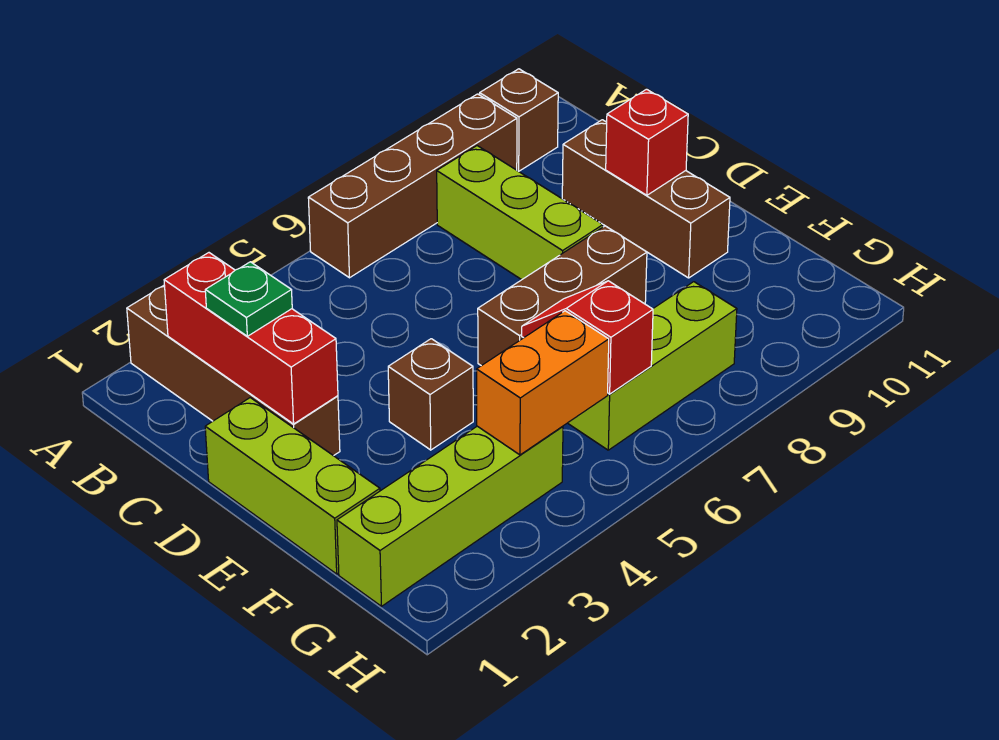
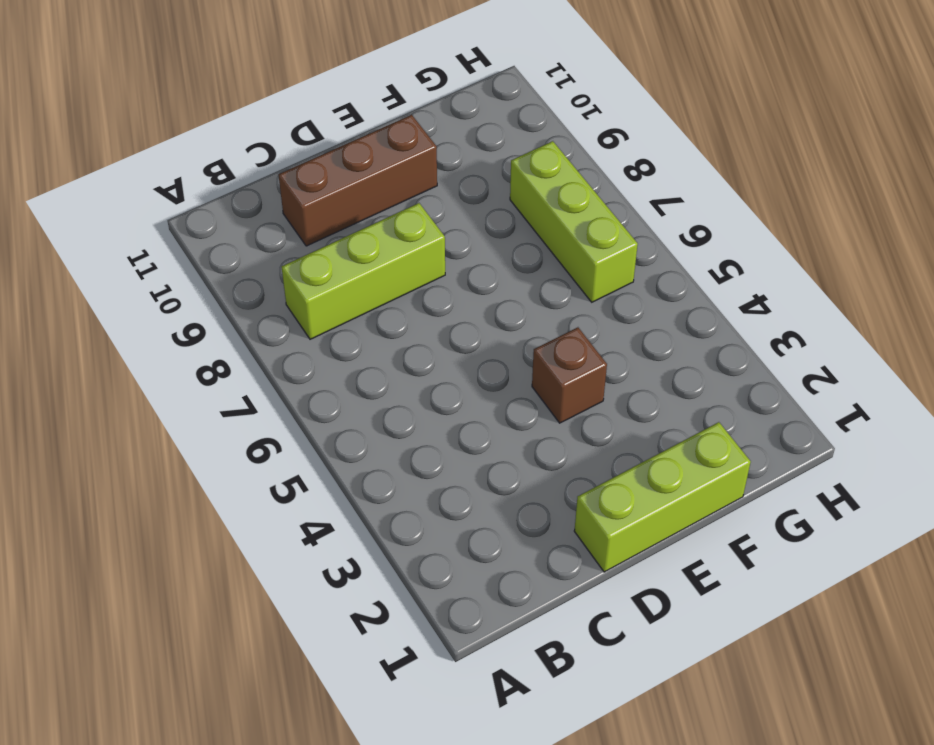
none -> brown 1x4 brick [127,285,340,456]
none -> brown 1x4 brick [308,94,517,278]
none -> brown 1x1 brick [480,69,558,171]

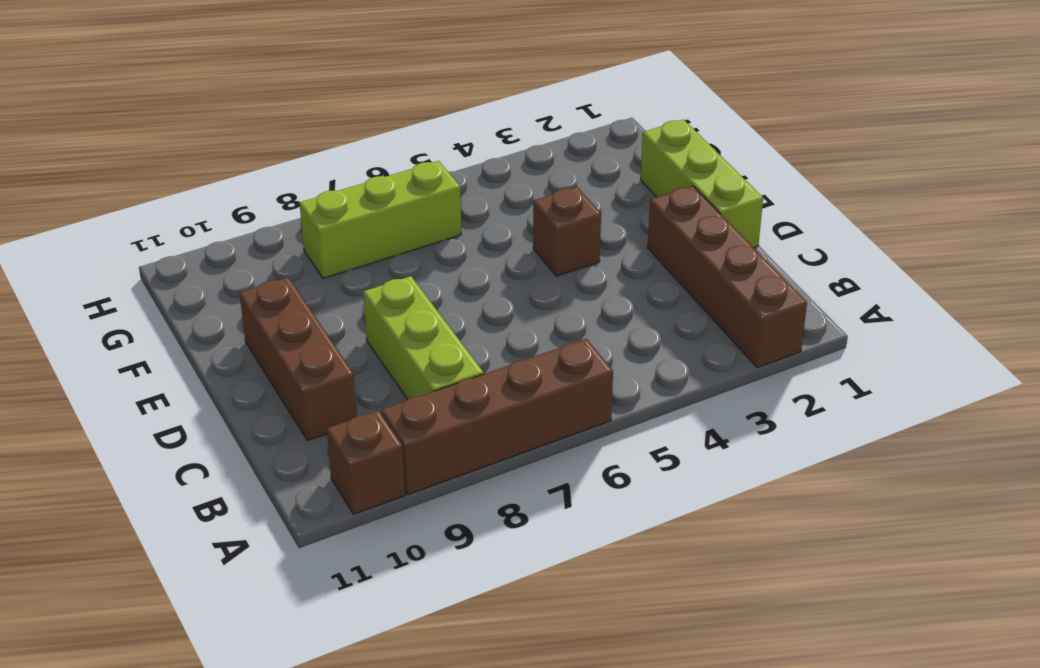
none -> brown 1x3 brick [478,226,647,366]
none -> lime 1x4 brick [337,426,563,606]
none -> red 1x3 brick [164,253,338,424]

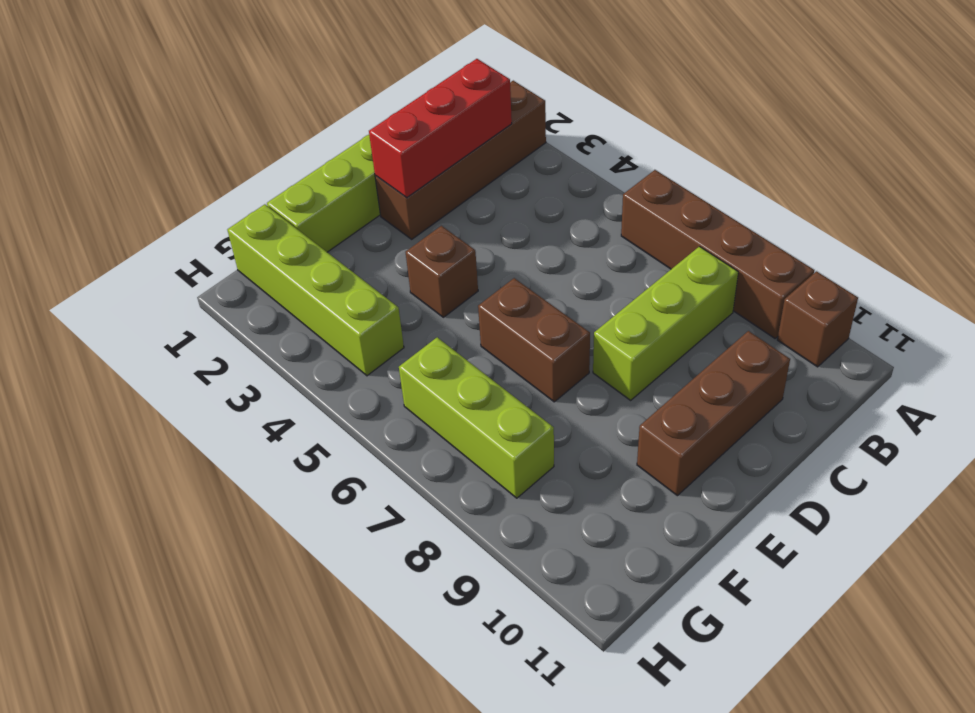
brown 1x2 brick [478,278,590,402] -> brown 1x3 brick [478,226,647,366]
none -> red 1x1 brick [606,89,688,195]
none -> red 1x2 slope [522,281,653,394]
none -> orange 1x2 brick [477,311,609,455]

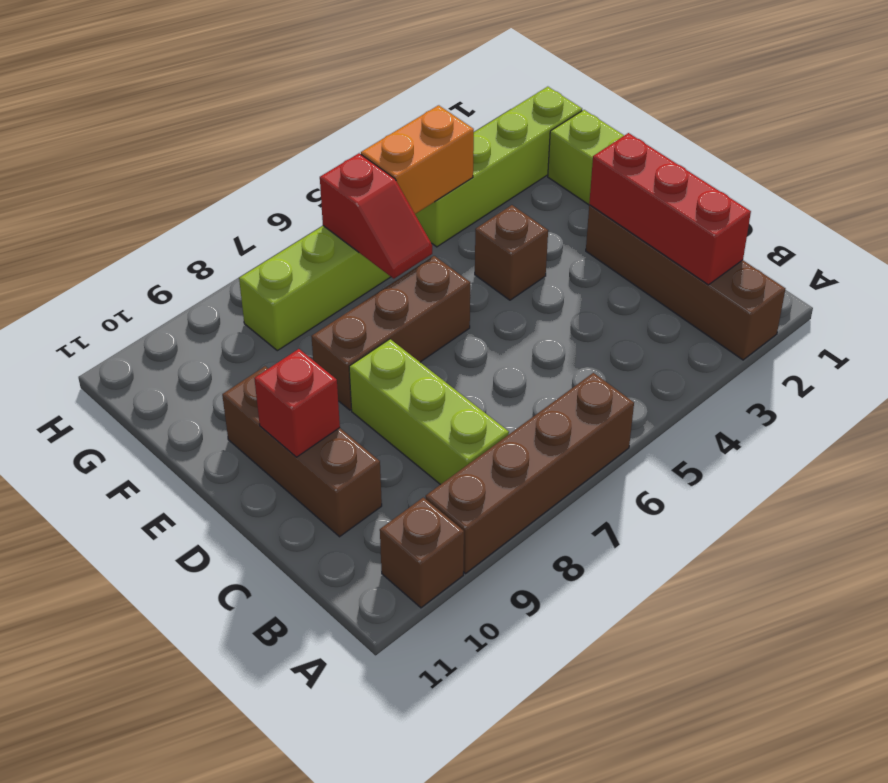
none -> green 1x1 plate [205,262,292,336]

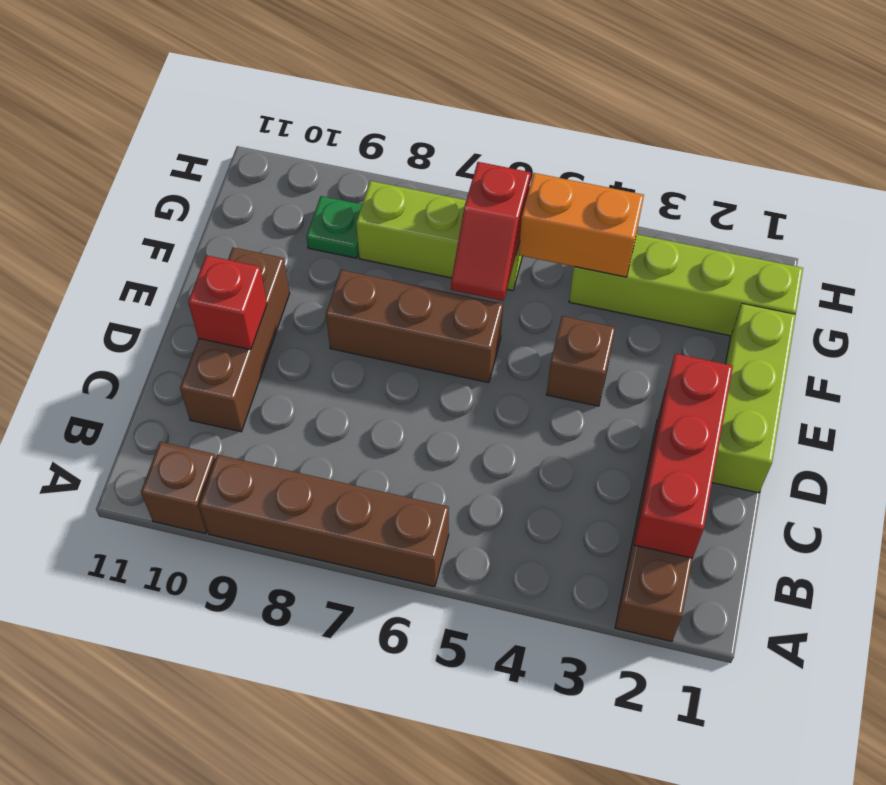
green 1x1 plate [306,196,362,258] -> green 1x1 plate moved to [205,262,292,336]
none -> lime 1x3 brick [437,146,603,280]

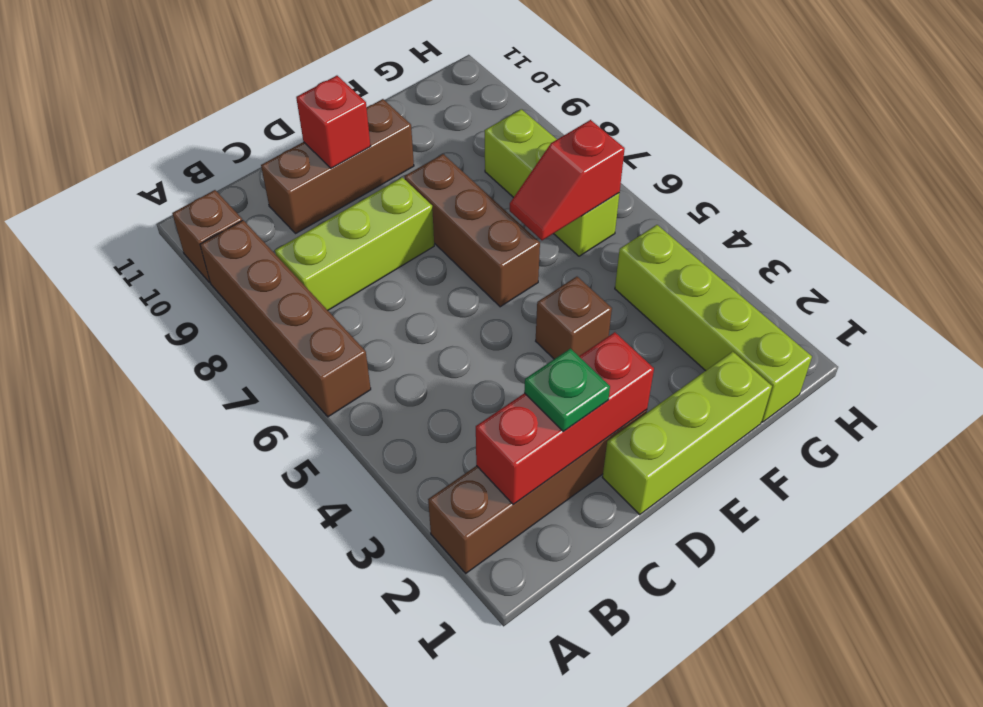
none -> orange 1x2 brick [477,311,609,455]

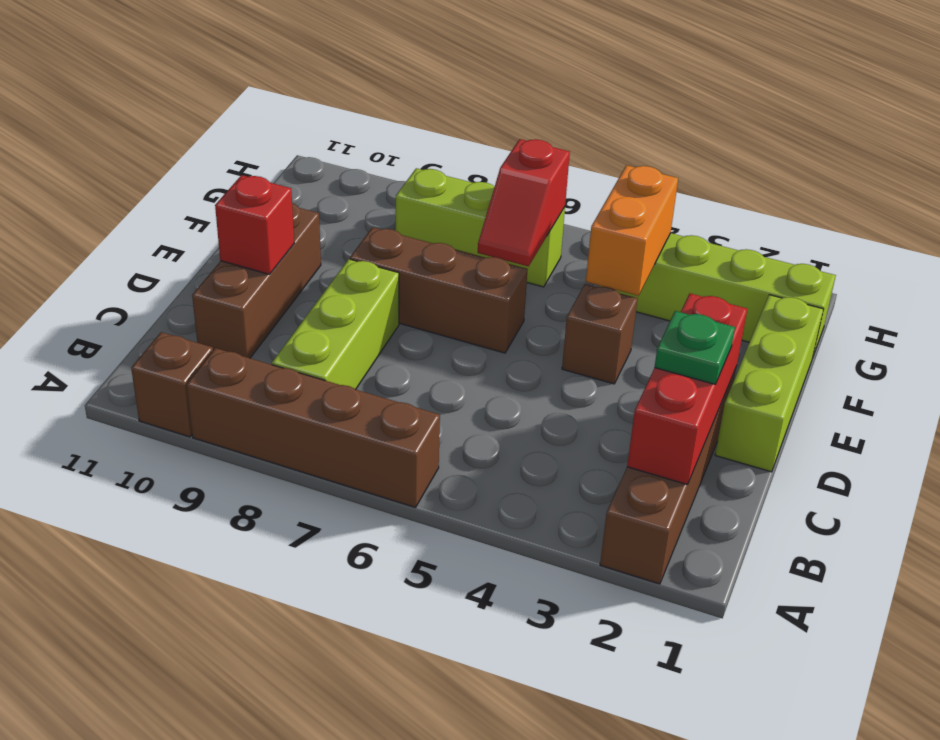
orange 1x2 brick [586,165,678,296] -> orange 1x2 brick turned to [477,311,609,455]

